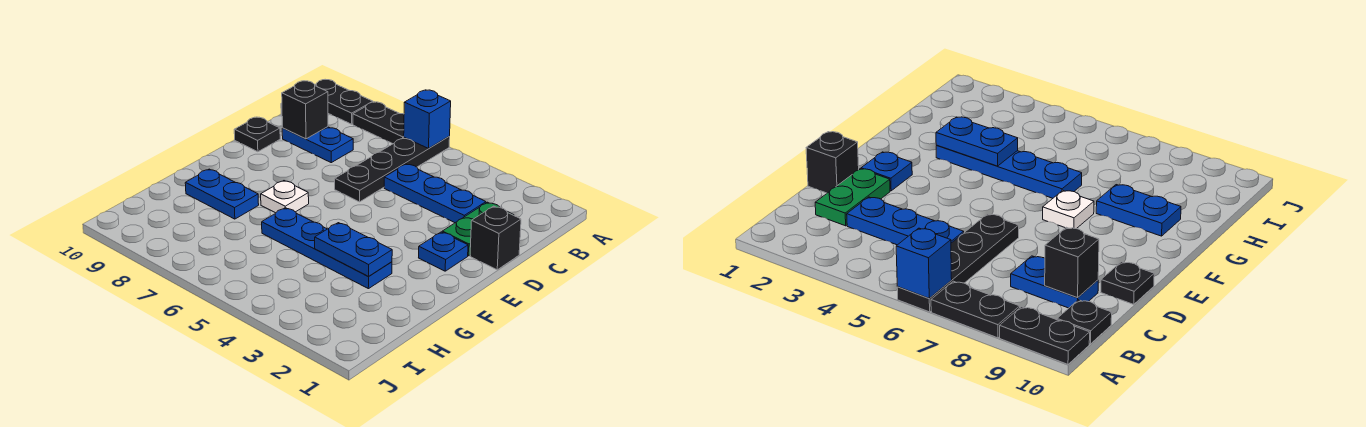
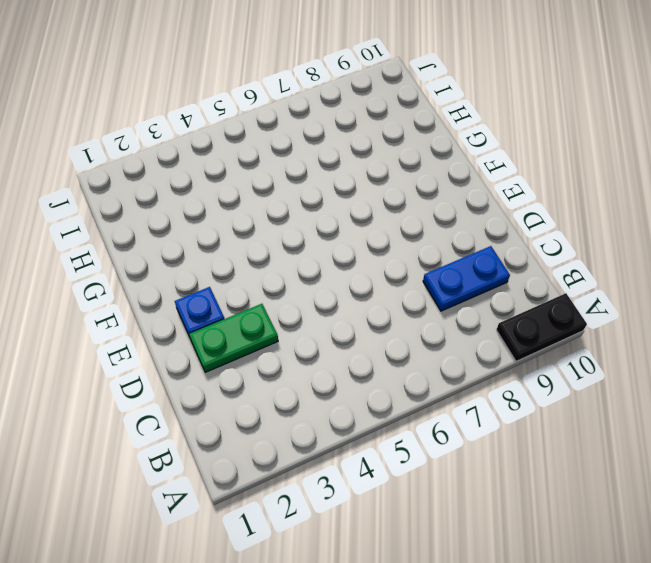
green 1x2 plate [189,304,278,372] -> green 1x2 plate turned to [442,202,513,256]
none -> black 1x4 plate [335,137,450,202]
none -> black 1x2 plate [353,102,404,144]
none -> black 1x1 plate [1057,300,1112,344]

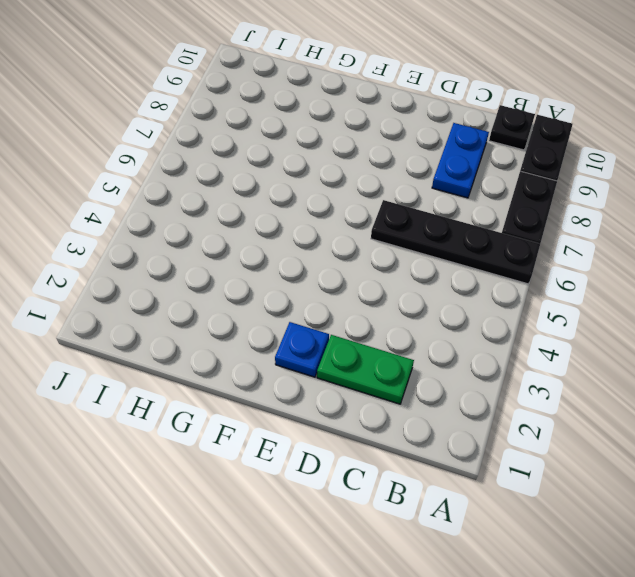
none -> blue 1x3 plate [384,164,486,223]
none -> black 1x1 brick [470,206,521,270]
none -> black 1x1 plate [234,117,280,152]

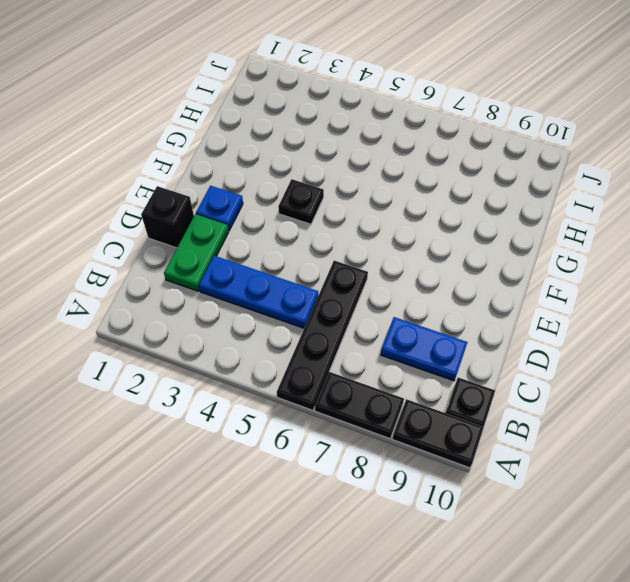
black 1x1 plate [278,179,324,224] -> black 1x1 plate moved to [234,117,280,152]
none -> white 1x1 plate [261,181,309,213]
none -> blue 1x4 plate [262,208,392,289]
none -> blue 1x2 plate [185,169,259,219]

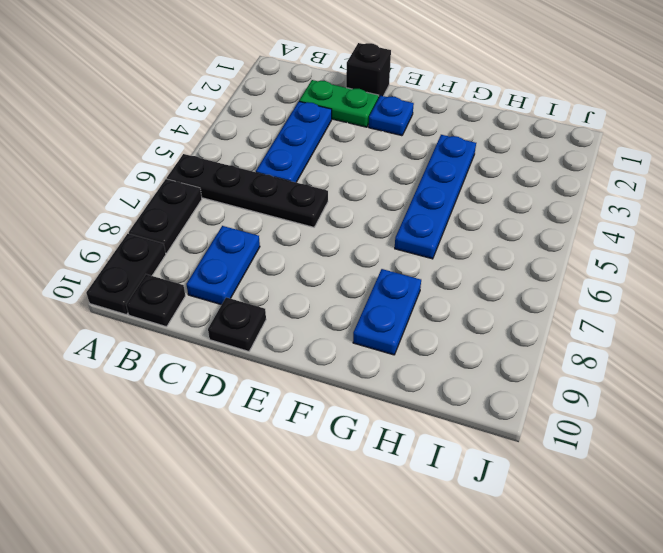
none -> white 1x1 plate [261,181,309,213]
none -> blue 1x1 brick [404,90,451,148]
none -> black 1x1 brick [282,81,328,139]

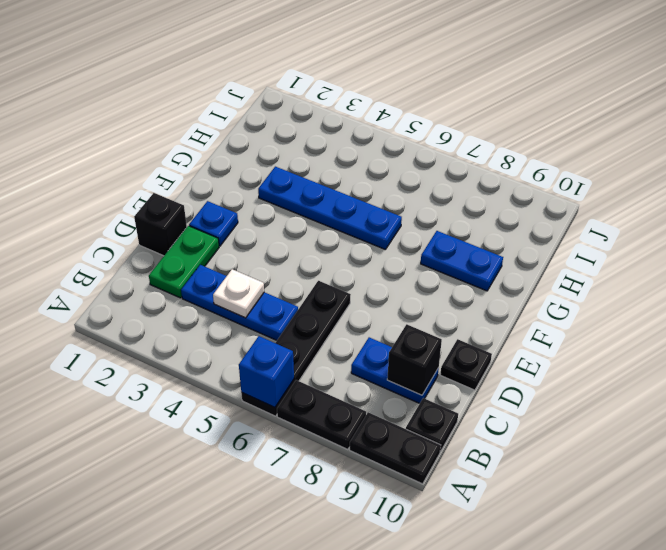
white 1x1 plate [213,269,264,318] -> white 1x1 plate moved to [261,181,309,213]
none -> blue 1x2 plate [315,223,392,277]

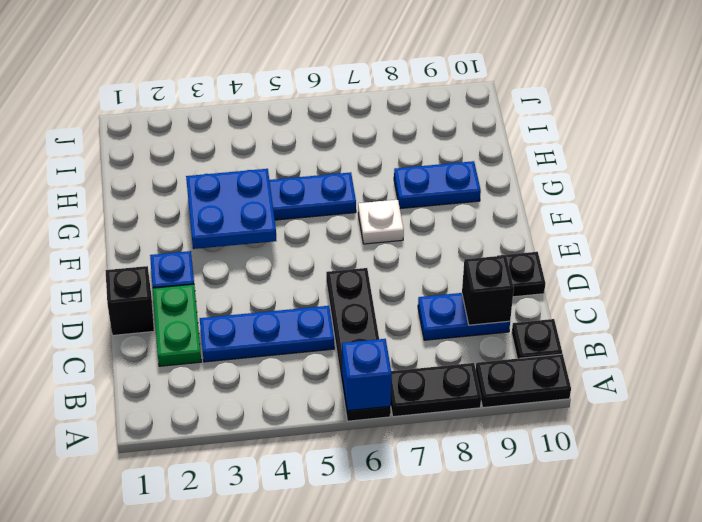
blue 2x2 plate [186,169,276,249] -> blue 1x2 plate [315,223,392,277]

